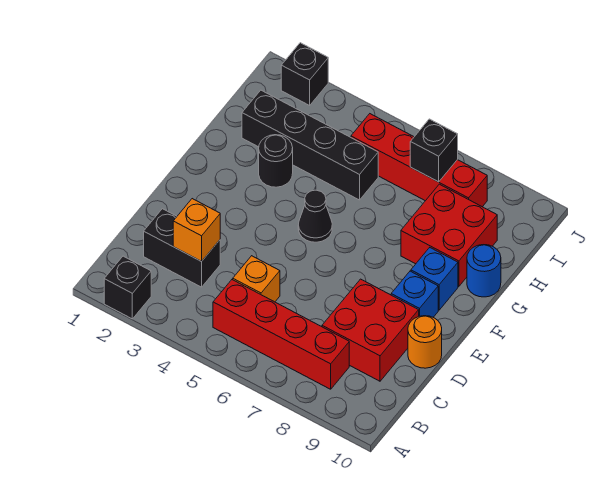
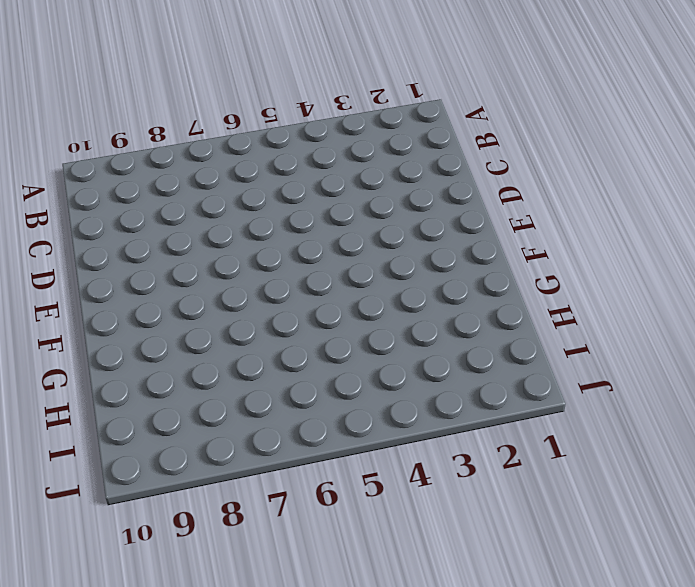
none -> black 1x1 brick [104,256,151,319]
none -> red 1x4 brick [213,280,349,389]
none -> black 1x2 brick [144,209,220,287]

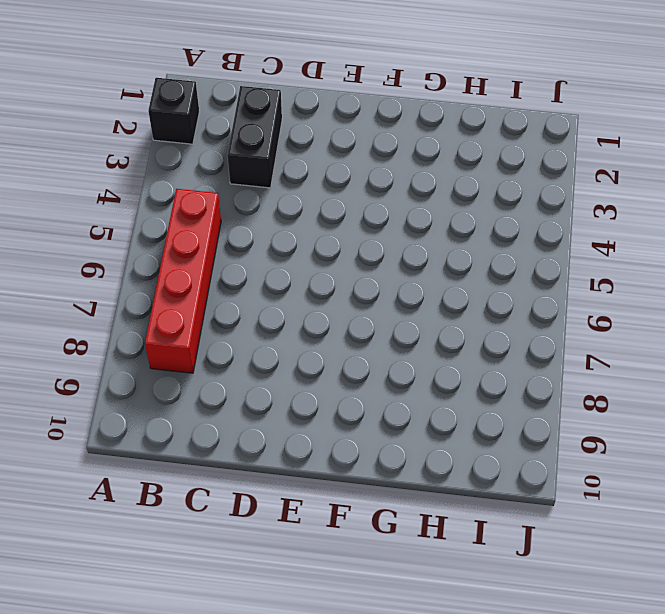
none -> orange 1x1 brick [233,256,280,302]
none -> red 2x2 brick [322,279,419,381]
none -> orange 1x1 round brick [408,316,442,368]

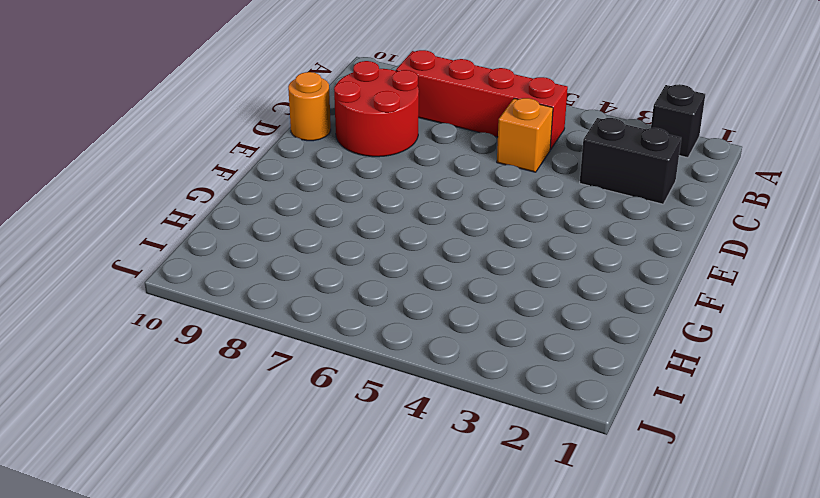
red 2x2 round brick [334,61,419,157] -> red 2x2 brick [322,279,419,381]
none -> blue 1x1 brick [391,271,438,317]
none -> black 1x1 cone [298,190,332,242]
none -> blue 1x1 brick [411,248,458,310]

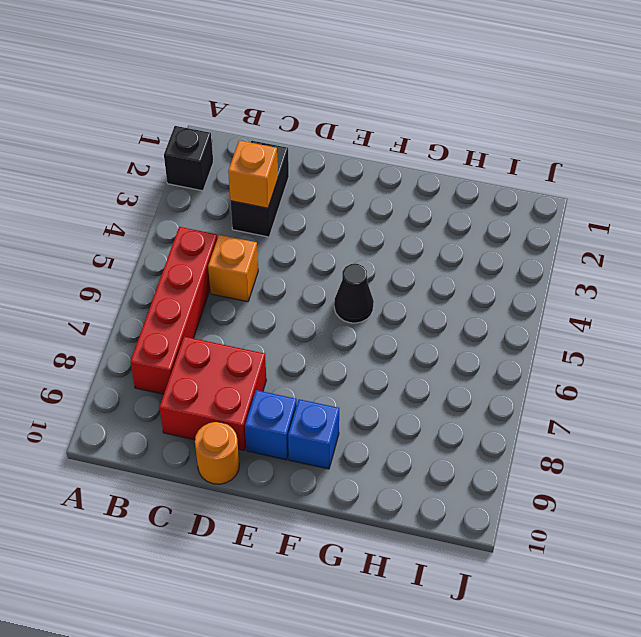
none -> black 1x1 round brick [259,135,293,187]
none -> red 2x2 brick [401,184,497,286]
none -> blue 1x1 round brick [467,245,501,297]

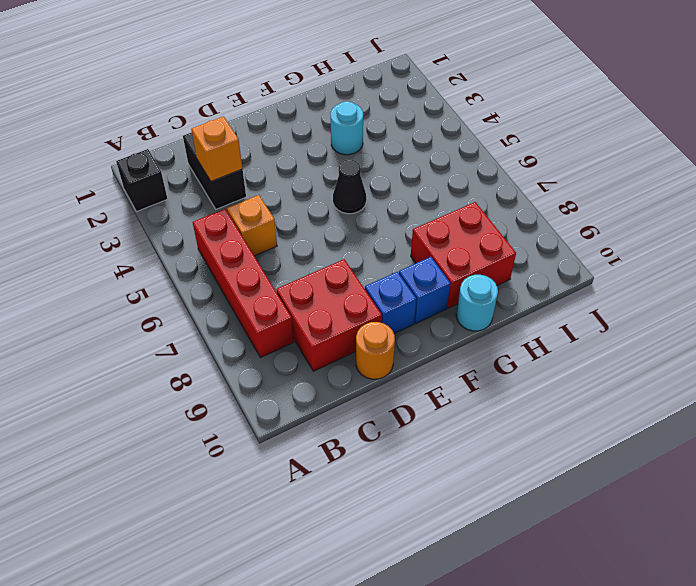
cyan 1x1 round brick [330,101,363,155] -> black 1x1 round brick [259,135,293,187]
cyan 1x1 round brick [456,275,498,331] -> blue 1x1 round brick [467,245,501,297]
none -> black 1x4 brick [242,90,378,200]
none -> red 1x4 brick [351,114,487,207]
none -> black 1x1 brick [281,43,328,105]

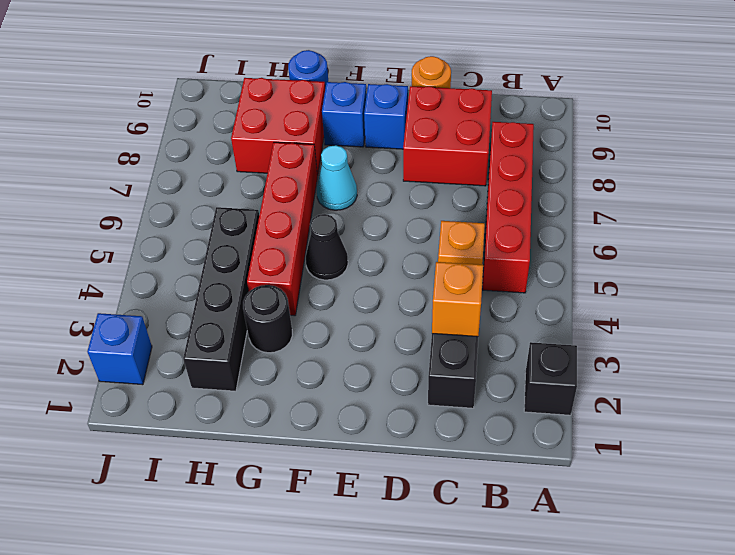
cyan 1x1 cone [317,145,357,210] -> none
red 1x4 brick [247,142,317,316] -> red 1x4 brick moved to [351,114,487,207]
blue 1x1 brick [87,313,152,385] -> black 1x1 brick [281,43,328,105]
none -> black 1x1 brick [410,119,458,182]

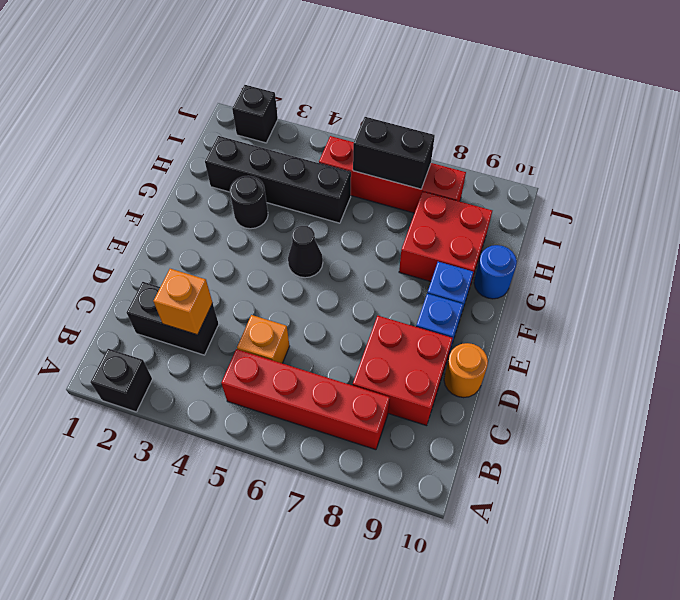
black 1x2 brick [353,117,435,189] -> black 1x1 brick [410,119,458,182]

